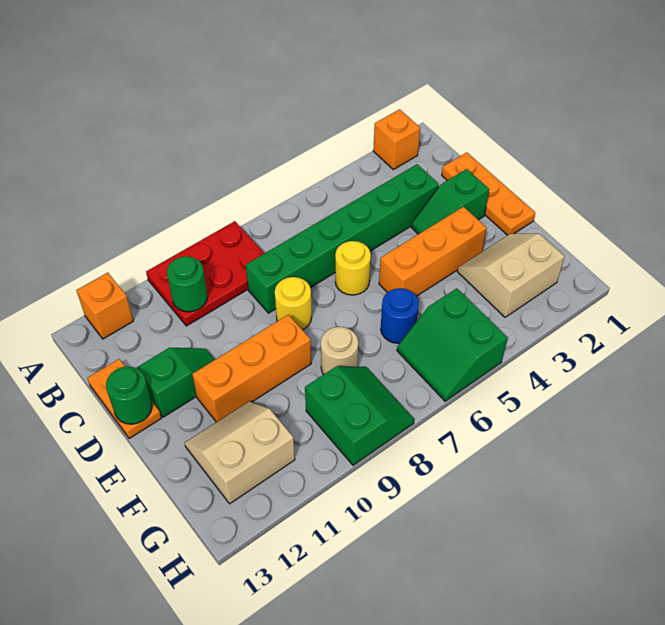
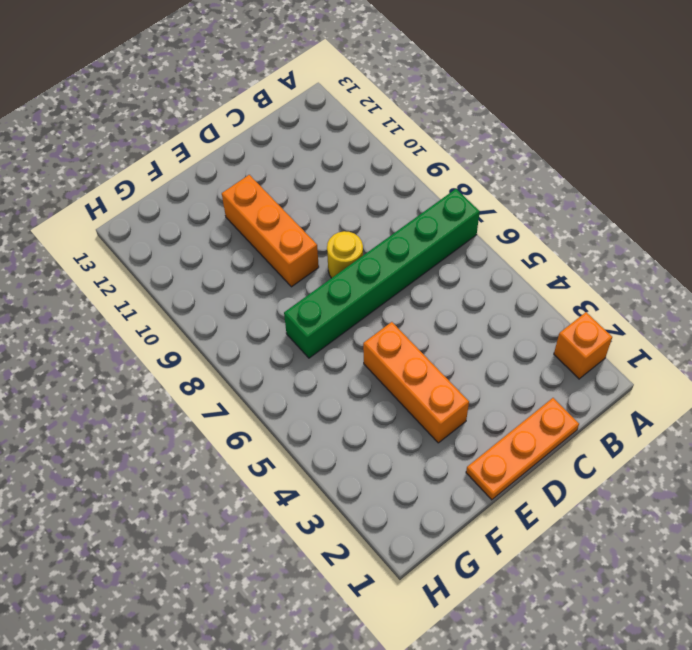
green 1x6 brick [284,189,480,358] -> green 1x6 brick turned to [246,164,439,313]
none -> red 2x3 plate [146,221,265,326]
none -> orange 1x1 brick [77,273,133,339]
none -> orange 1x2 plate [87,359,161,439]

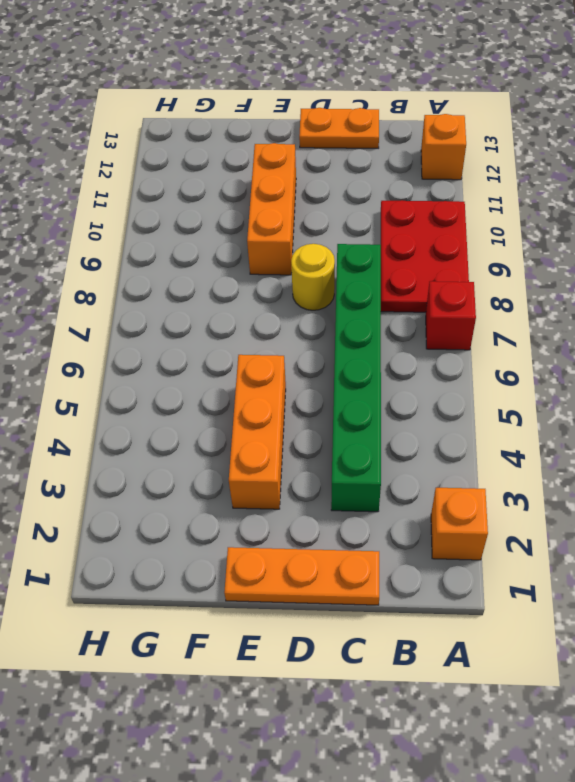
red 1x1 brick [426,281,476,350] -> none
none -> green 1x2 slope [411,169,489,234]
none -> yellow 1x1 round brick [335,241,371,295]
none -> green 1x2 slope [137,348,215,417]

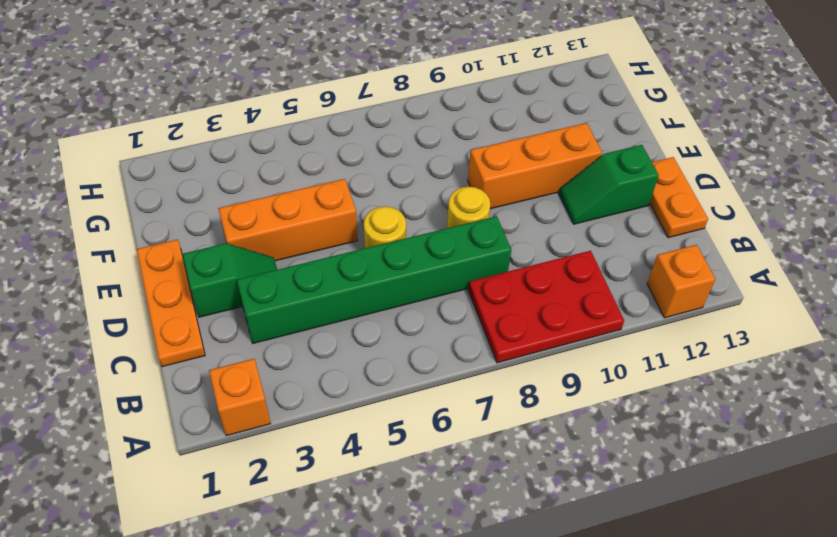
none -> tan 2x2 slope [457,234,565,317]
none -> blue 1x1 round brick [381,288,419,343]
none -> tan 1x1 round brick [321,327,358,375]

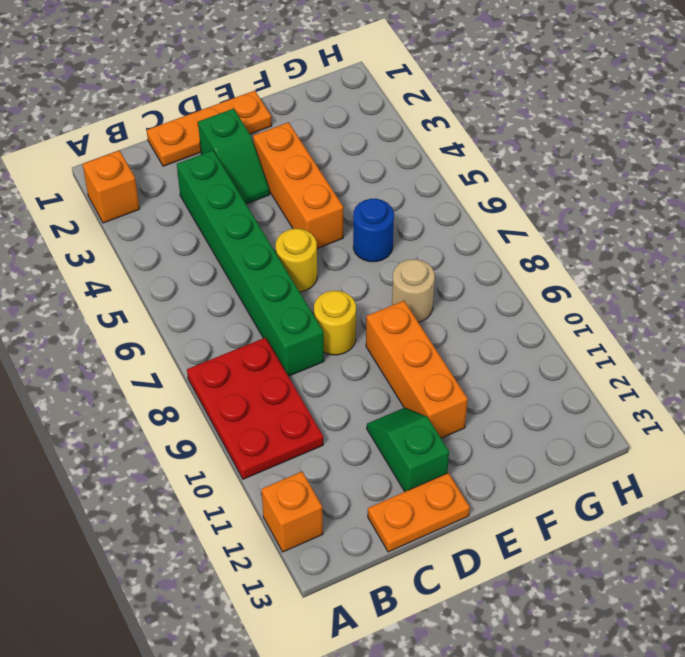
none -> tan 2x2 slope [457,234,565,317]
none -> tan 2x2 slope [185,401,295,504]
none -> green 2x2 slope [397,288,507,401]

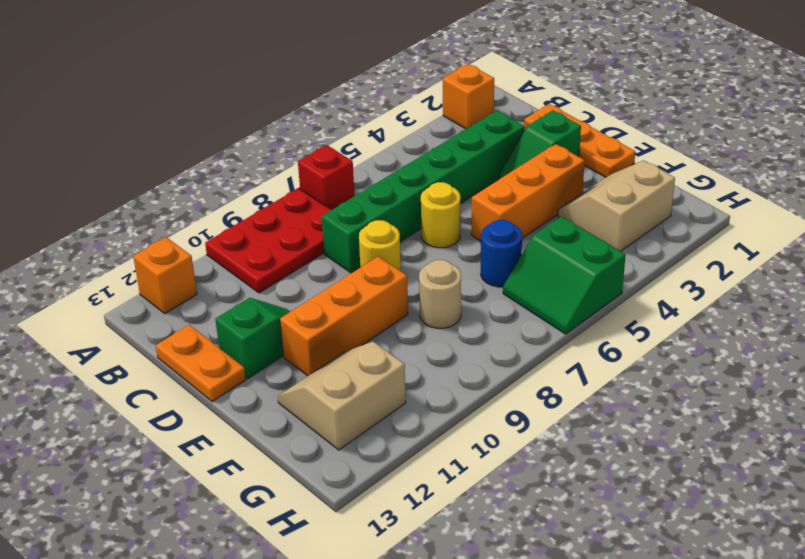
red 1x1 brick [298,145,355,210] -> none
none -> green 2x2 slope [305,366,414,465]
none -> green 1x1 round brick [167,256,208,312]
none -> green 1x1 round brick [106,366,152,424]

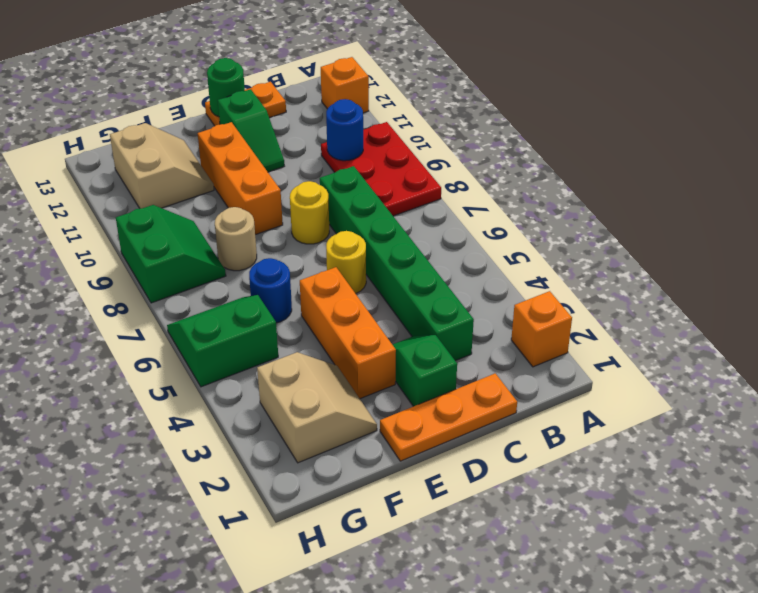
blue 1x1 round brick [326,99,363,161] -> green 1x1 round brick [167,256,208,312]
green 2x2 slope [116,205,226,303] -> green 2x2 slope turned to [305,366,414,465]

